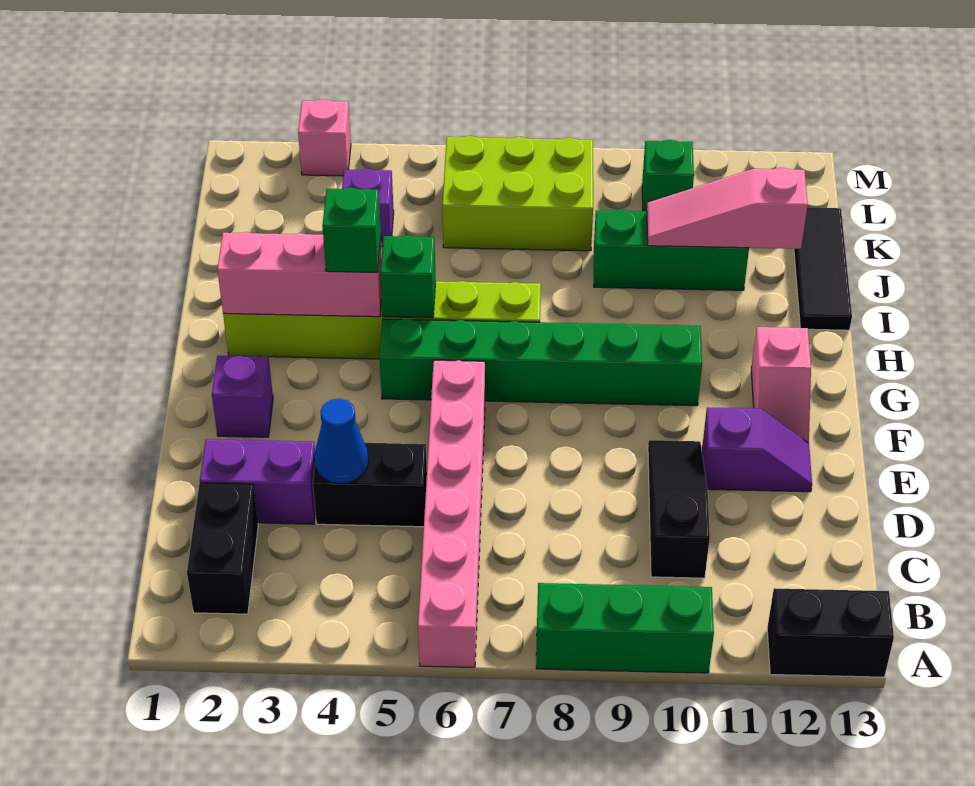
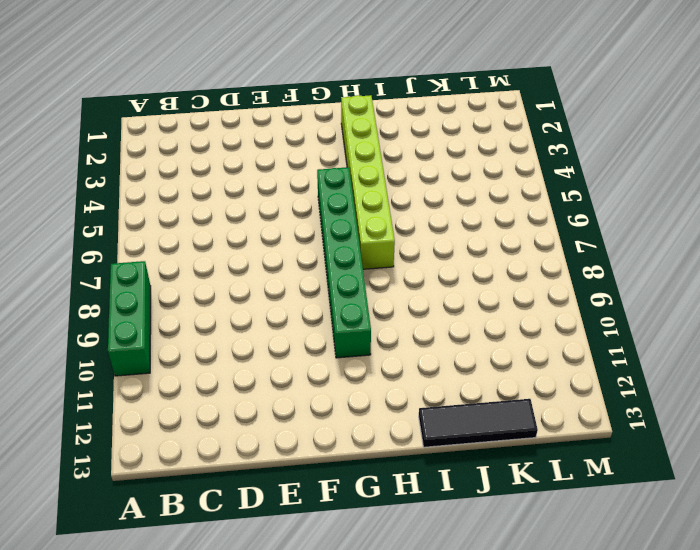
none -> pink 1x6 brick [418,360,485,667]
none -> black 1x2 brick [767,588,894,677]
none -> black 1x2 brick [187,483,258,614]

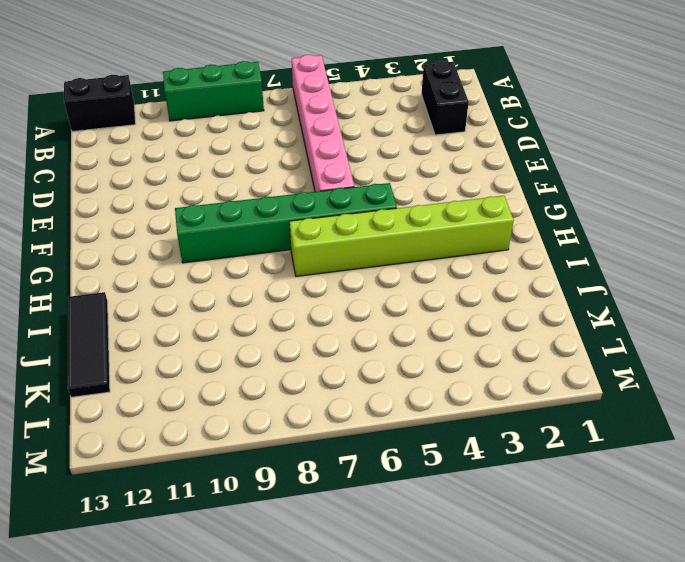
none -> black 1x3 slope [648,440,710,578]
none -> purple 1x2 brick [200,439,315,524]
none -> black 1x2 brick [313,443,427,527]

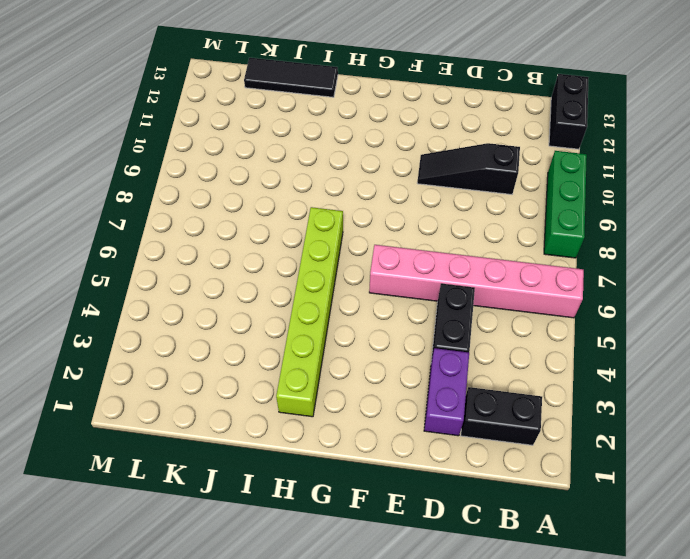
none -> purple 1x2 slope [702,407,812,492]
none -> purple 1x1 brick [212,356,273,437]
none -> pink 1x2 slope [751,327,811,443]

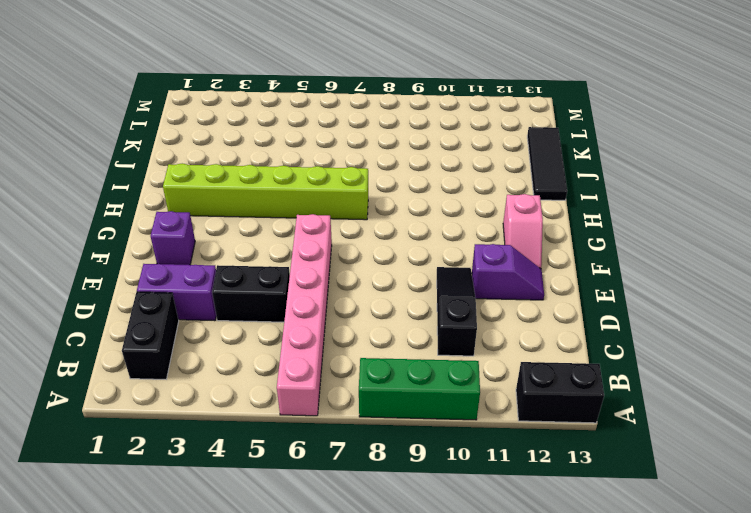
none -> green 1x6 brick [380,319,702,406]
none -> green 1x3 brick [594,209,749,290]
none -> purple 1x1 brick [342,169,394,247]

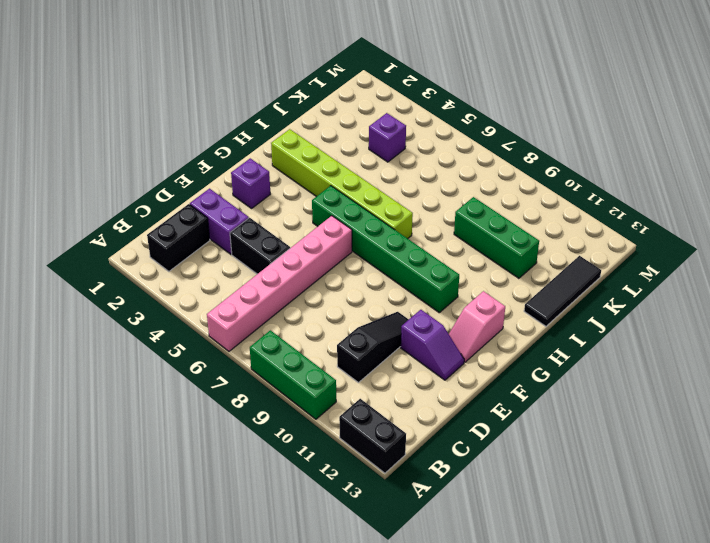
none -> lime 2x3 brick [443,136,593,251]
none -> green 1x1 brick [642,140,694,211]
none -> pink 1x1 brick [298,99,351,176]

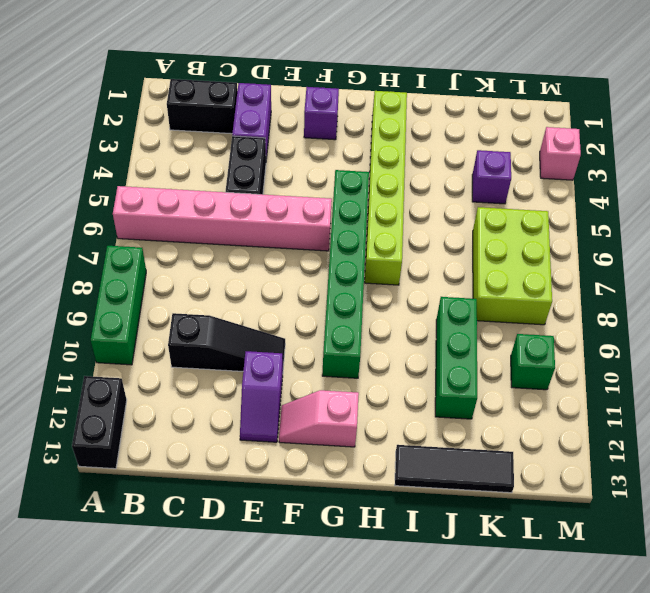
none -> blue 1x1 cone [314,399,368,484]
none -> pink 1x3 brick [217,232,382,317]
none -> green 1x1 brick [380,235,436,318]

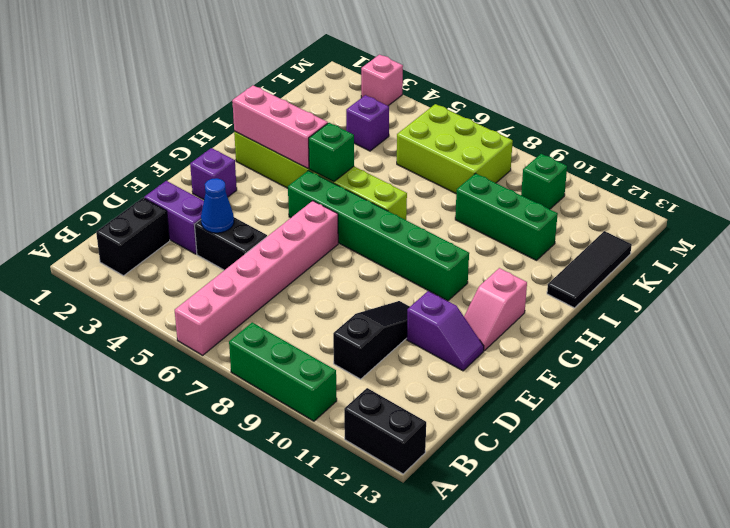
none -> pink 1x3 slope [647,168,808,249]
none -> green 1x1 brick [322,188,381,272]

